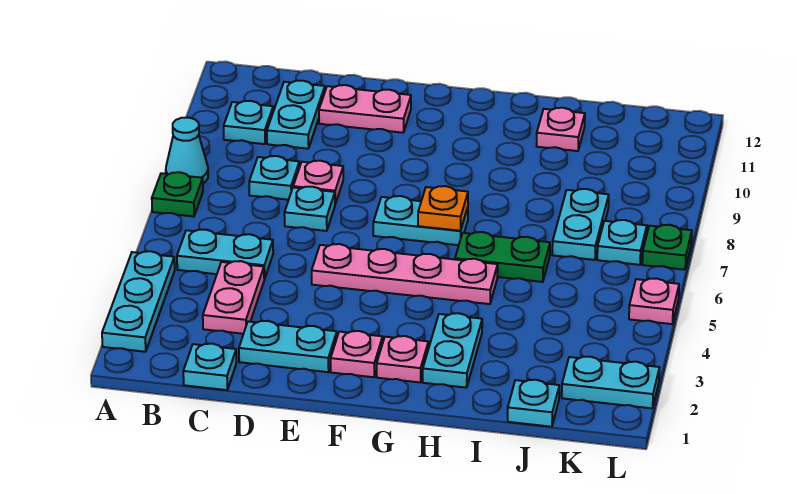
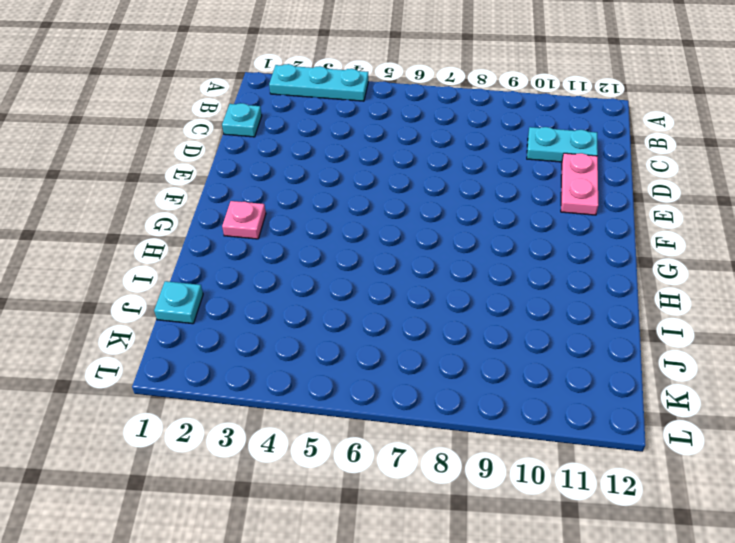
none -> green 1x1 plate [152,172,203,217]
none -> cyan 1x1 cone [166,117,208,183]
none -> cyan 1x2 plate [177,230,273,279]

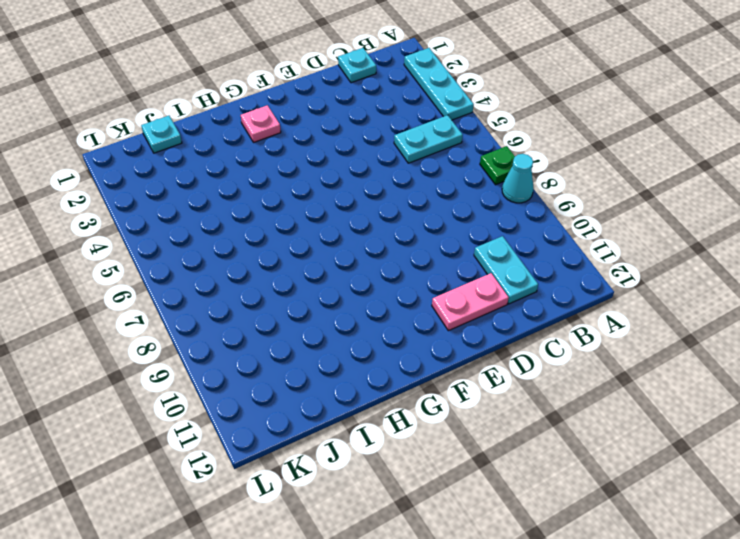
none -> cyan 1x1 plate [224,101,273,144]
none -> pink 1x2 plate [203,261,264,334]
none -> cyan 1x1 plate [249,156,299,200]

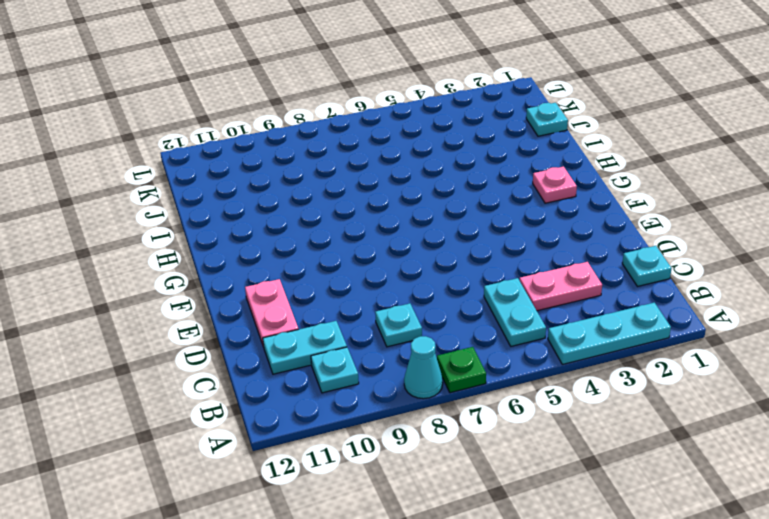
none -> cyan 1x2 plate [239,321,337,372]
none -> cyan 1x1 plate [284,187,335,231]
none -> pink 1x1 plate [293,161,343,204]

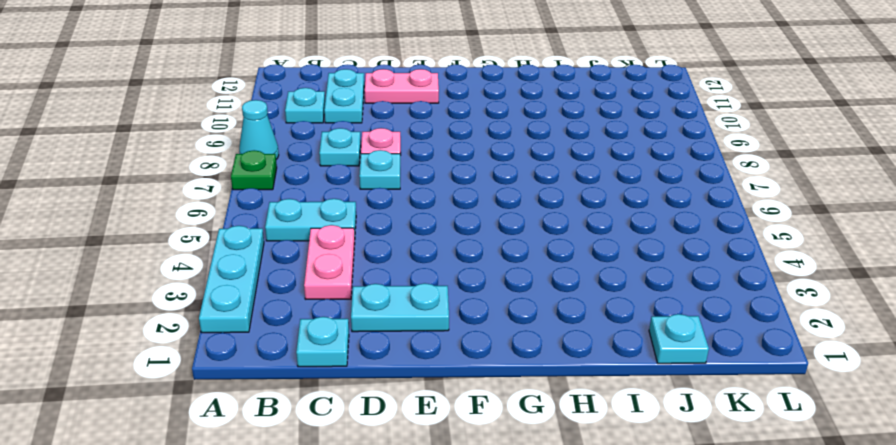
none -> pink 1x4 plate [312,244,498,304]
none -> pink 1x1 plate [331,331,383,377]
none -> cyan 1x2 plate [373,196,468,245]

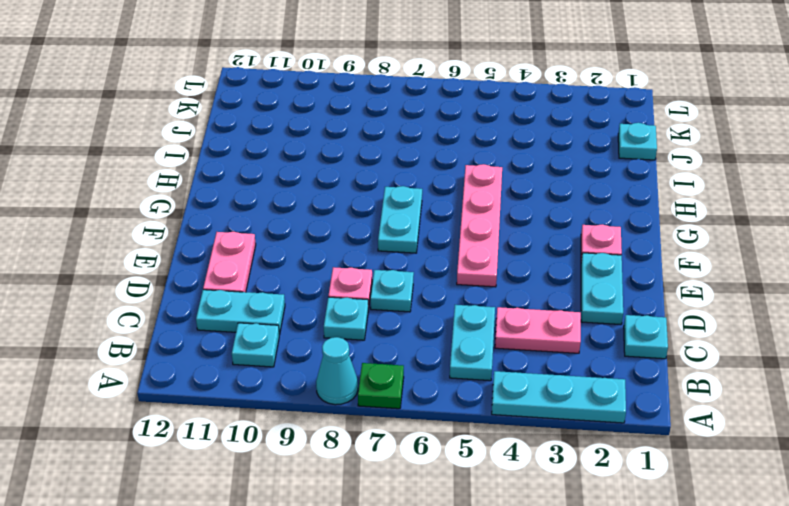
none -> pink 1x1 plate [377,336,428,382]
none -> cyan 1x2 plate [423,313,482,388]
none -> green 1x2 plate [455,232,550,282]

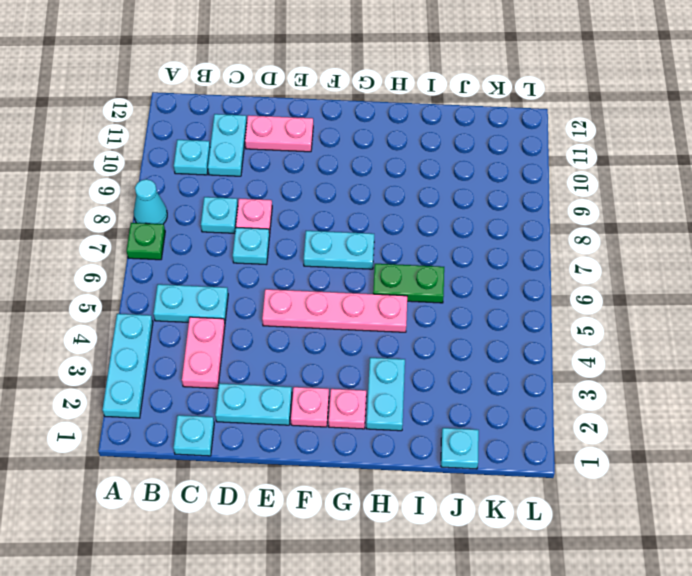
none -> pink 1x1 plate [537,108,585,151]
none -> cyan 1x2 plate [552,189,609,260]
none -> cyan 1x2 plate [562,357,659,408]

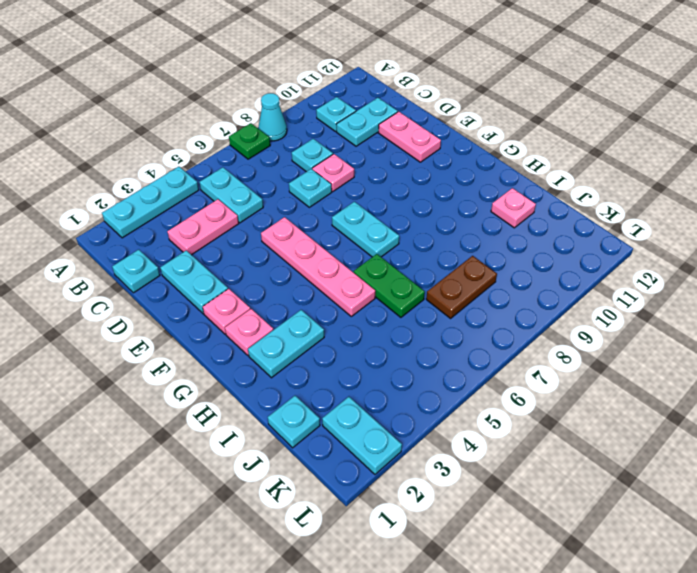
brown 1x2 plate [426,256,497,318] -> cyan 1x2 plate [552,189,609,260]
none -> cyan 1x1 plate [597,220,647,265]
none -> pink 1x1 plate [629,278,679,324]
none -> green 1x1 plate [642,225,692,270]

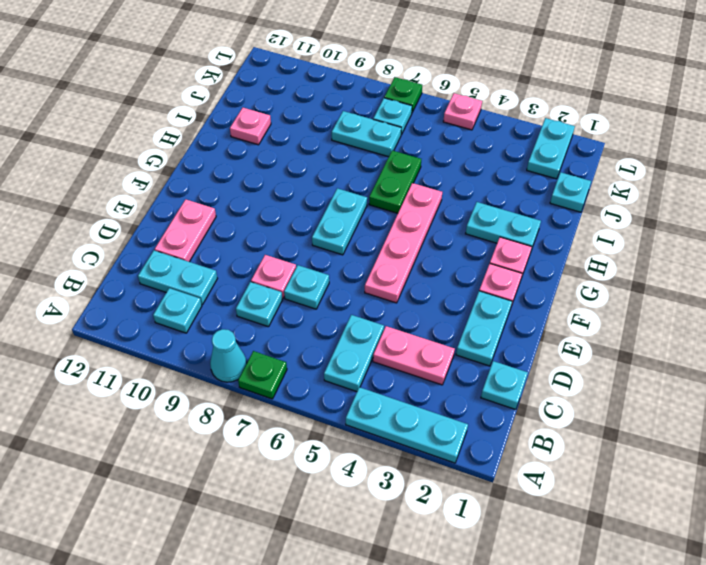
none -> orange 1x1 plate [418,186,468,231]

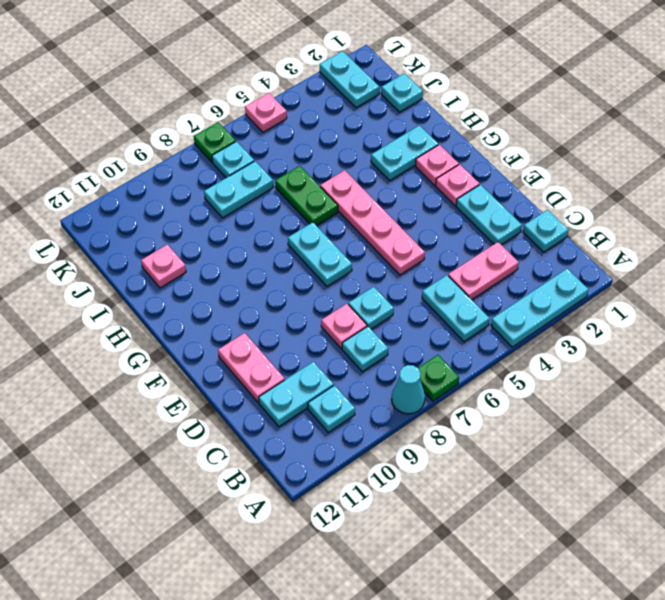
none -> orange 1x1 plate [418,186,468,231]

